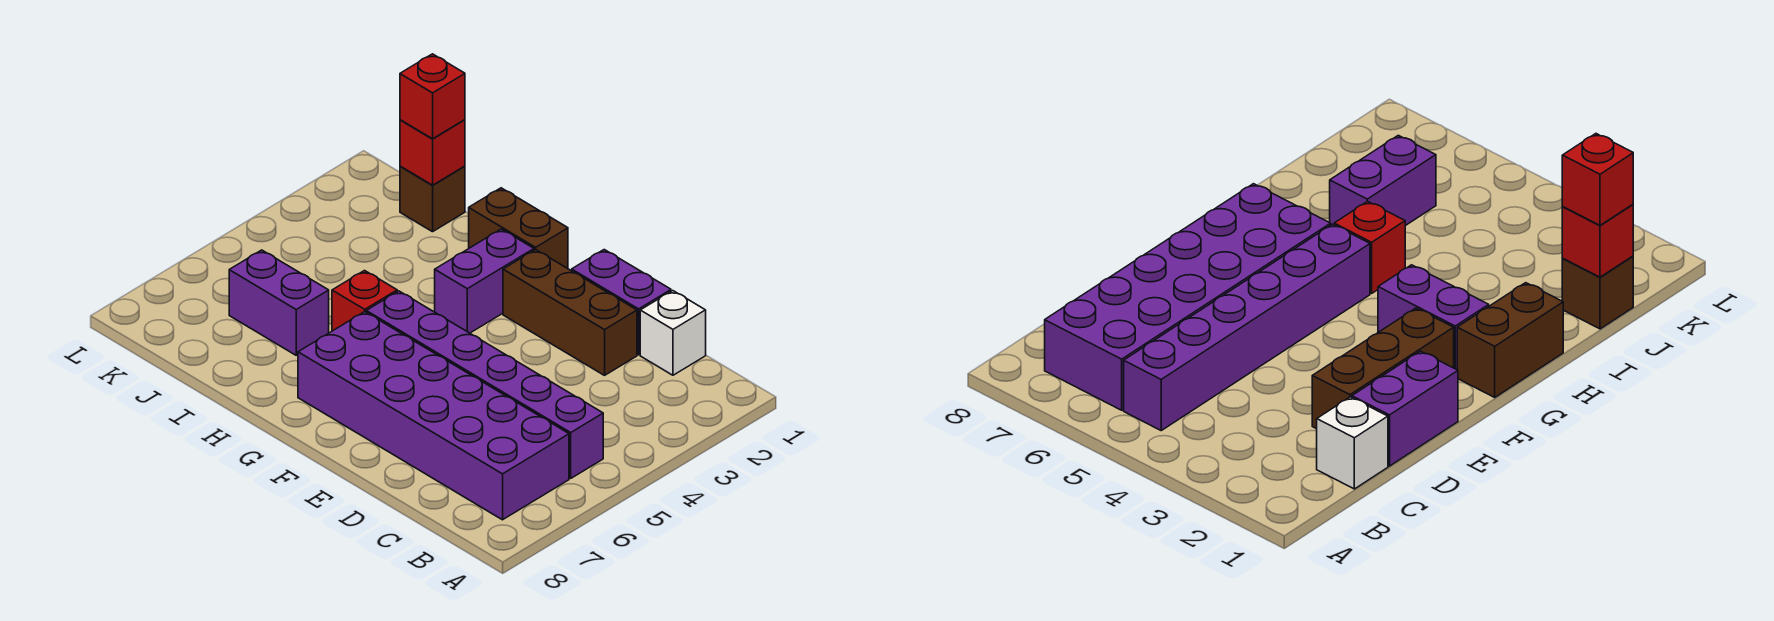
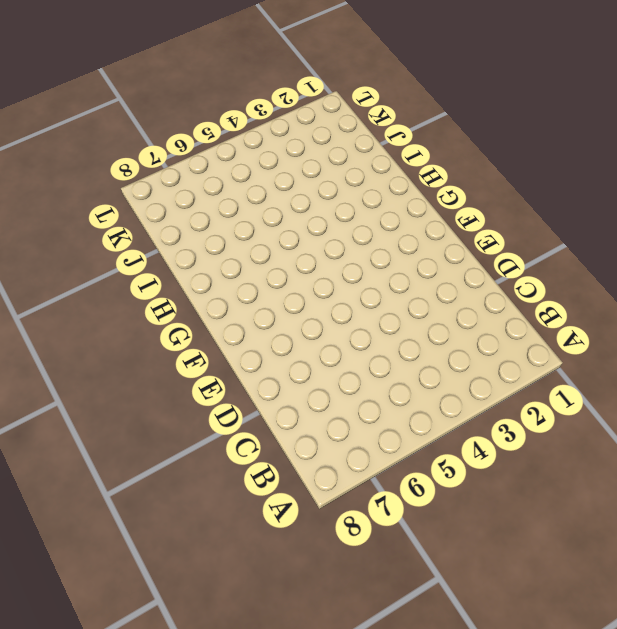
none -> purple 1x6 brick [366,291,603,478]
none -> purple 2x6 brick [298,312,569,520]
none -> white 1x1 brick [640,291,706,375]

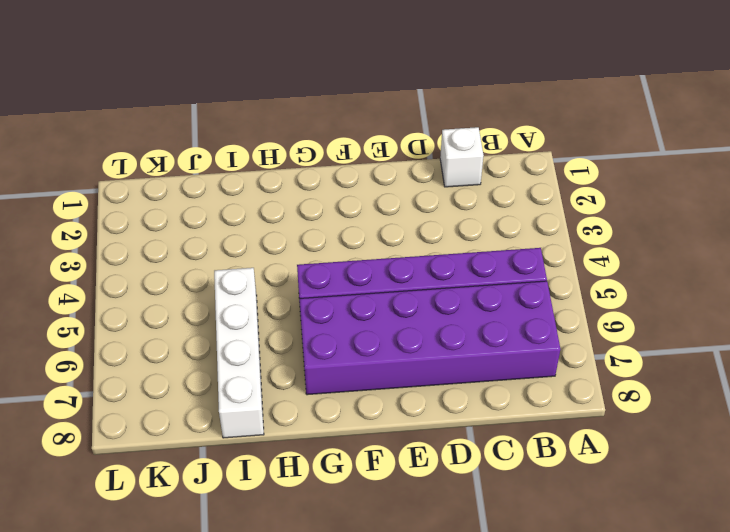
white 1x4 brick [214,268,264,438] -> purple 1x2 brick [229,250,329,355]
none -> purple 1x2 brick [572,250,671,355]
none -> brown 1x3 brick [503,250,637,375]
none -> brown 1x2 brick [469,188,568,268]

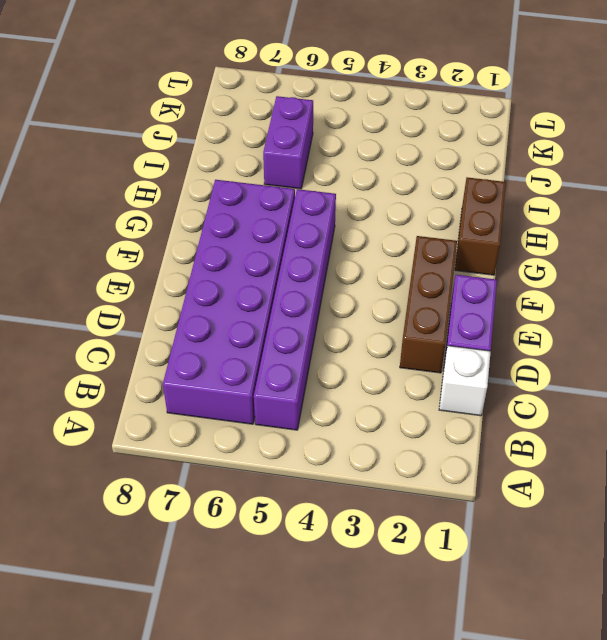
none -> purple 1x2 brick [435,229,534,333]
none -> red 1x1 brick [332,271,397,331]
none -> brown 1x1 brick [400,166,465,232]

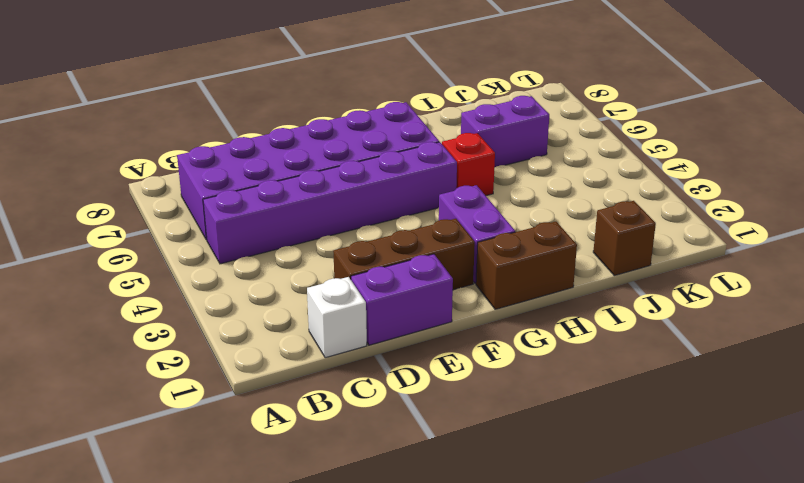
none -> red 1x1 brick [400,120,465,185]
none -> red 1x1 brick [400,54,465,139]

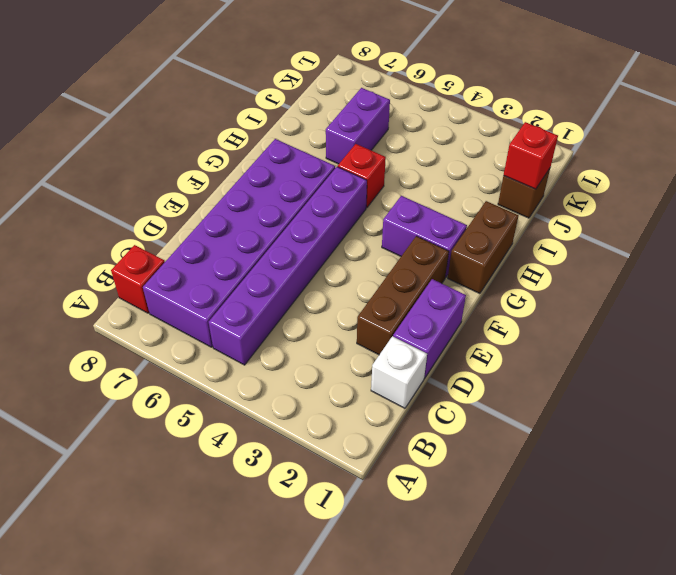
red 1x1 brick [111,245,165,313] -> red 1x1 brick moved to [400,54,465,139]

